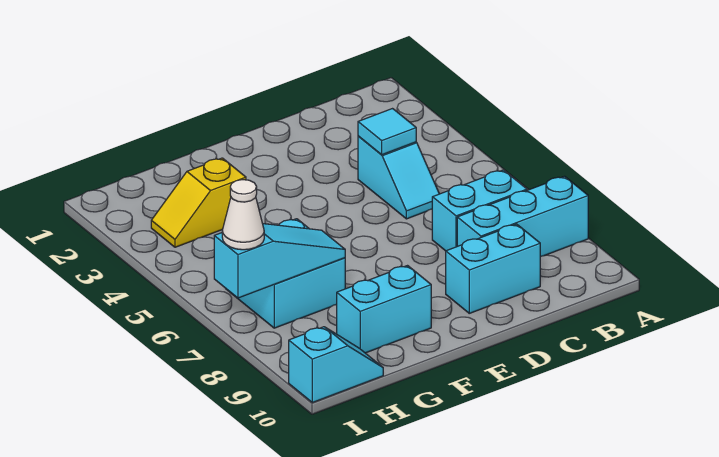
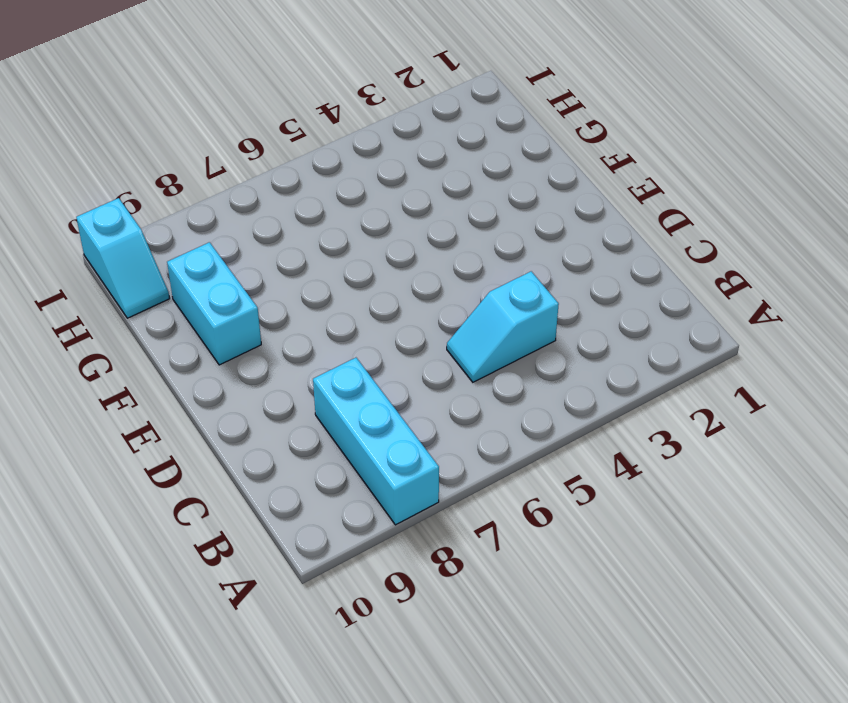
none -> cyan 1x2 brick [432,170,527,251]
none -> cyan 1x2 brick [446,224,540,313]

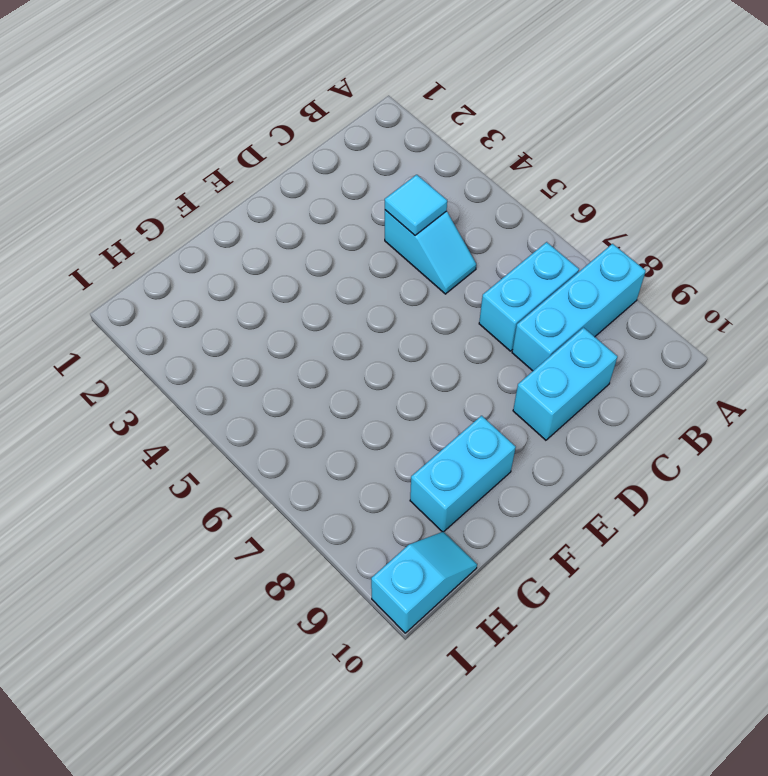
none -> yellow 1x2 slope [151,158,246,247]
none -> cyan 2x2 brick [226,219,345,328]

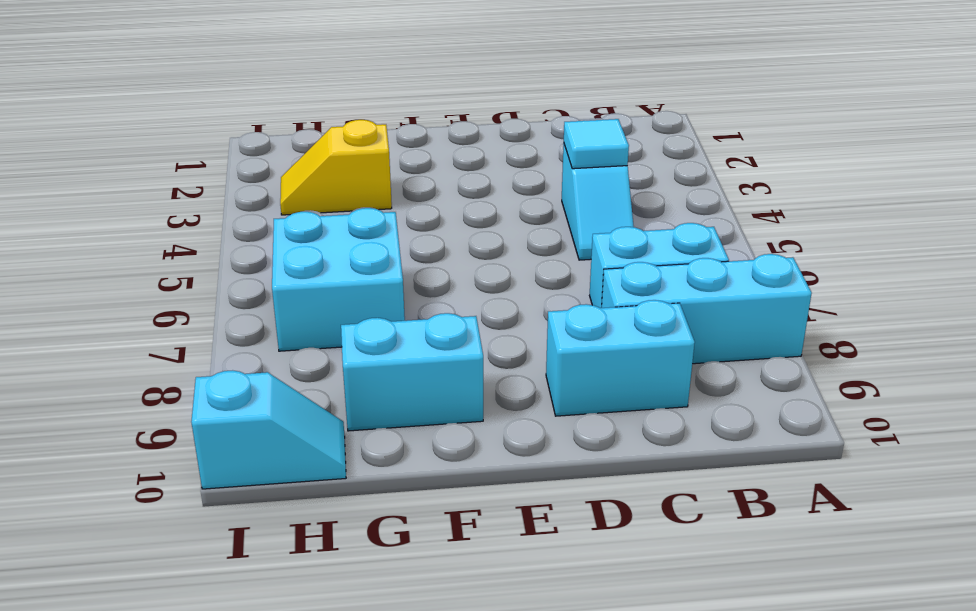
none -> cyan 1x3 slope [214,224,345,298]
none -> white 1x1 cone [222,180,264,250]

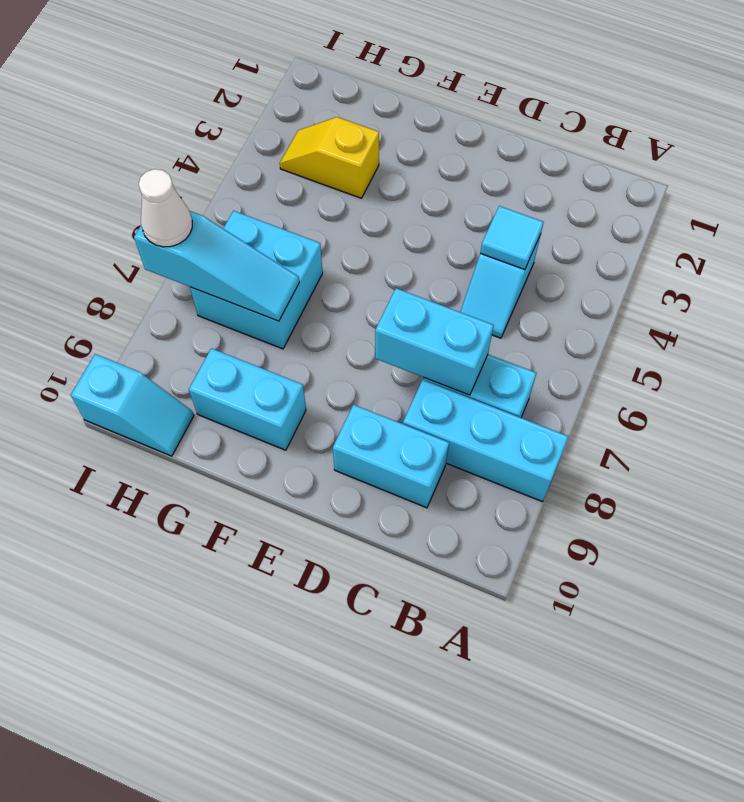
cyan 1x2 brick [375,288,494,395] -> none

